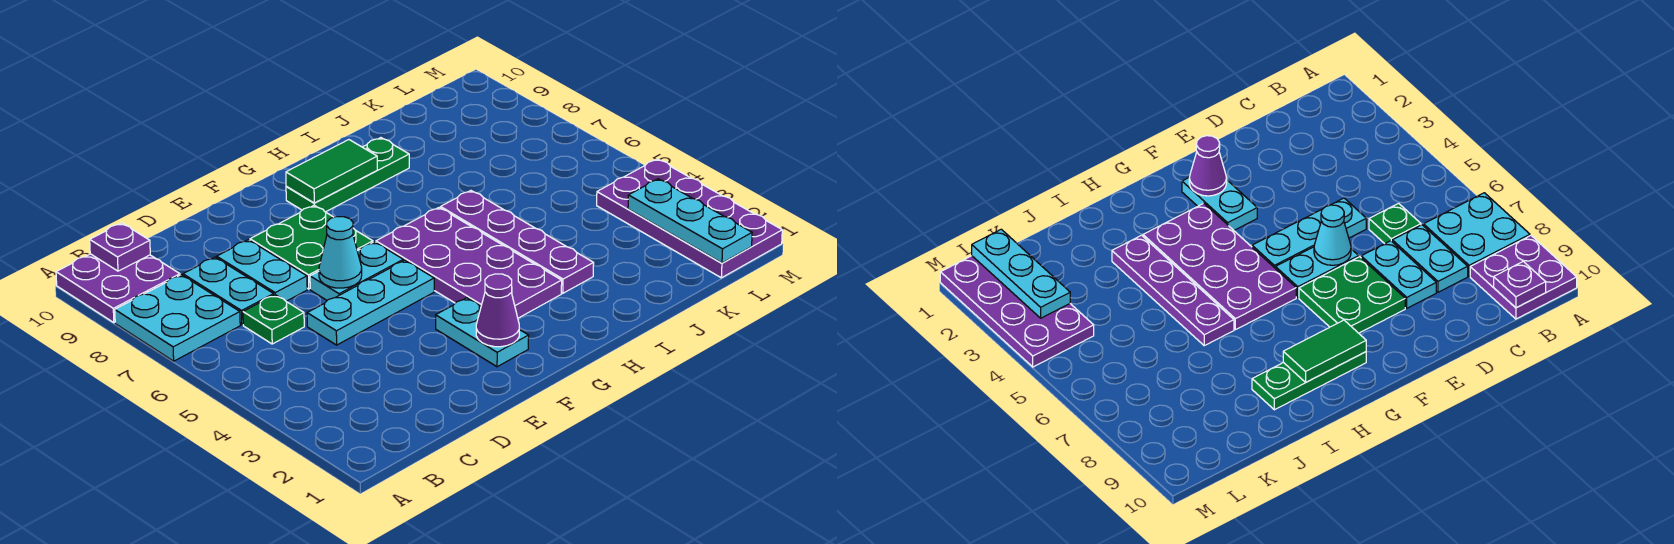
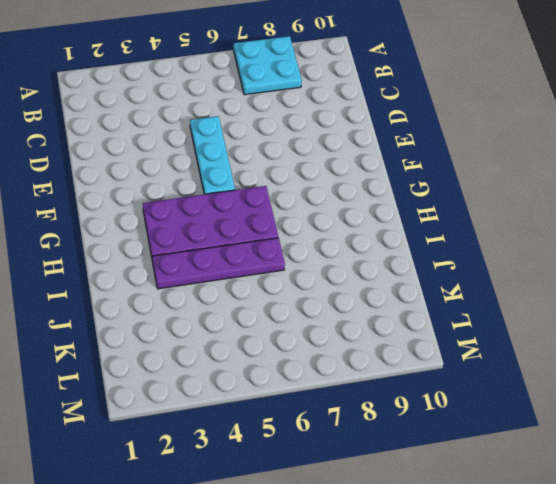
none -> purple 2x2 plate [56,254,180,323]
none -> green 1x1 plate [243,295,304,344]
none -> cyan 1x2 plate [183,257,274,325]

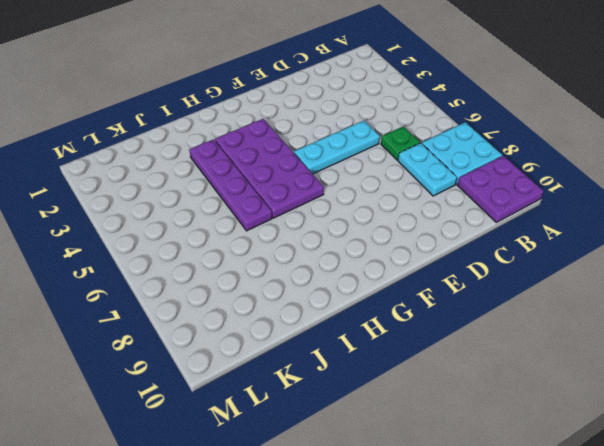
none -> cyan 1x2 plate [217,240,307,301]
none -> cyan 1x2 plate [310,242,403,300]
none -> green 2x2 plate [250,205,373,289]

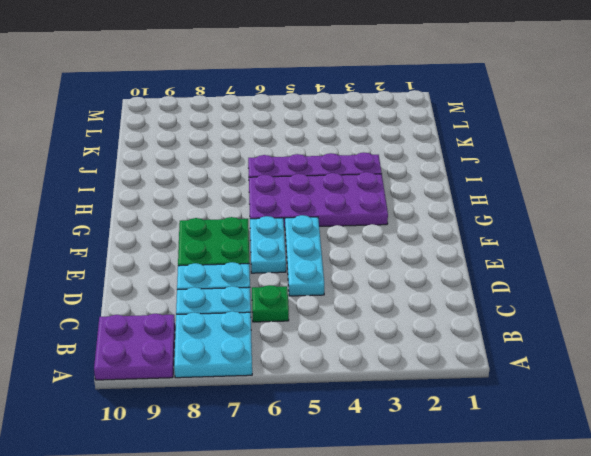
none -> cyan 1x2 plate [436,298,529,367]
none -> green 1x3 plate [286,138,409,212]
none -> purple 2x4 plate [597,159,782,278]

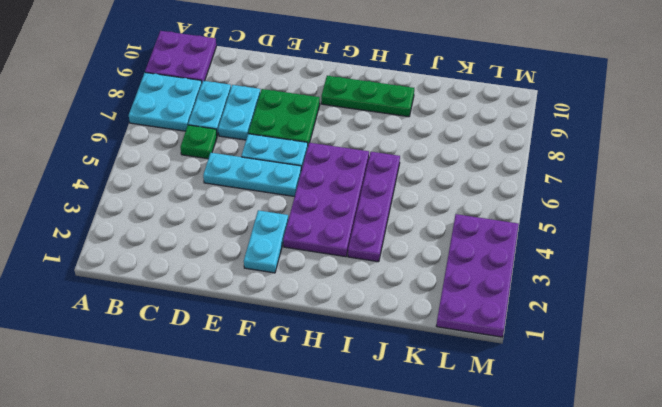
none -> purple 1x1 plate [90,223,150,271]
none -> cyan 1x1 cone [319,217,362,288]
none -> purple 1x1 cone [476,274,519,347]

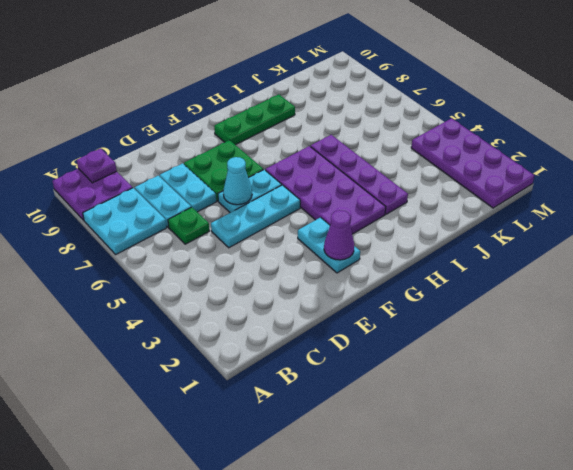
none -> green 1x2 tile [286,140,377,203]
none -> cyan 1x3 plate [628,179,752,263]

